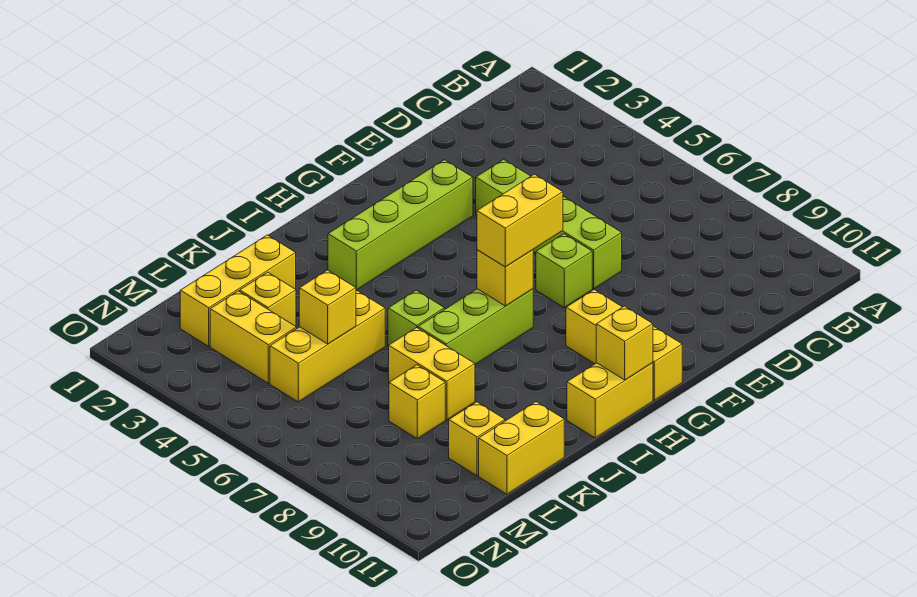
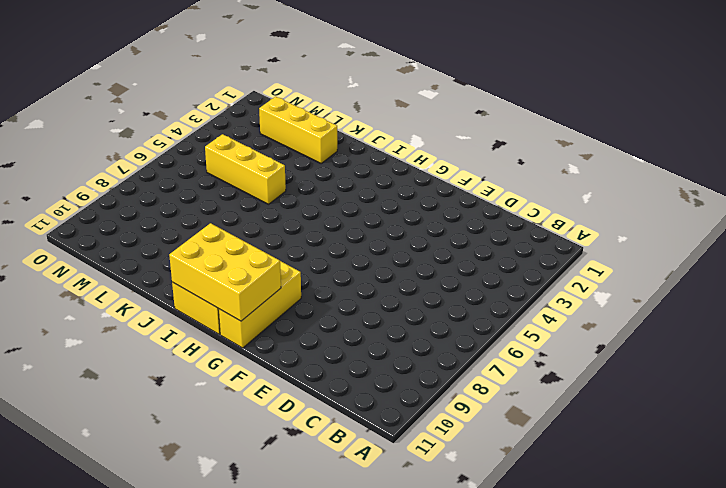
yellow 2x3 brick [169,223,281,321] -> yellow 1x1 brick [596,306,653,380]
none -> lime 1x4 brick [476,159,622,289]
none -> lime 1x4 brick [328,160,473,290]
none -> lime 1x1 brick [536,234,592,307]

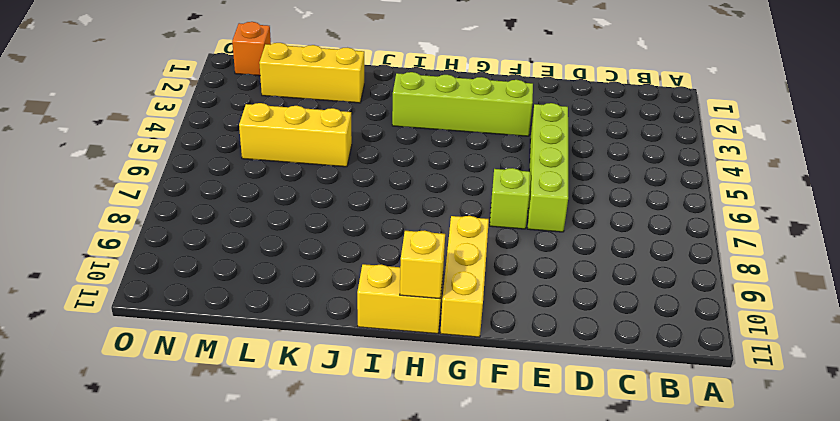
orange 1x1 brick [232,22,271,76] -> none
none -> lime 1x3 brick [418,289,533,364]
none -> lime 1x1 brick [388,290,445,347]
none -> yellow 1x2 brick [389,327,475,420]

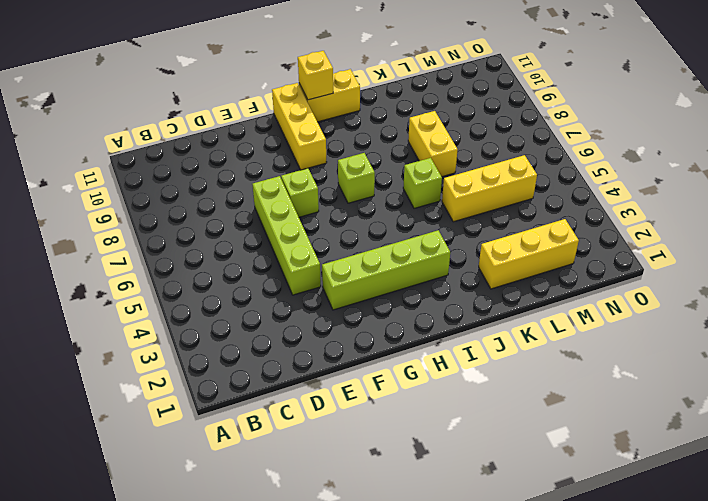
lime 1x1 brick [338,153,375,203] -> lime 1x3 brick [418,289,533,364]
none -> yellow 1x2 brick [479,402,564,494]
none -> yellow 1x1 brick [240,272,296,326]
none -> yellow 1x1 brick [389,365,445,439]

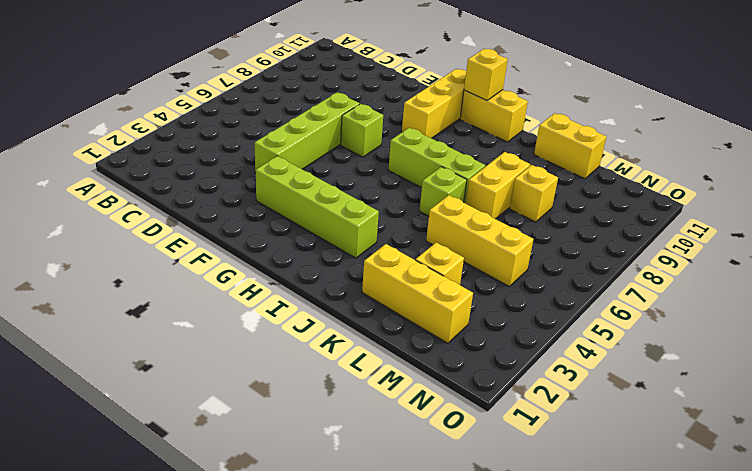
none -> yellow 1x1 brick [449,402,505,476]
none -> yellow 1x2 brick [210,291,297,383]
none -> yellow 1x1 brick [477,250,533,306]

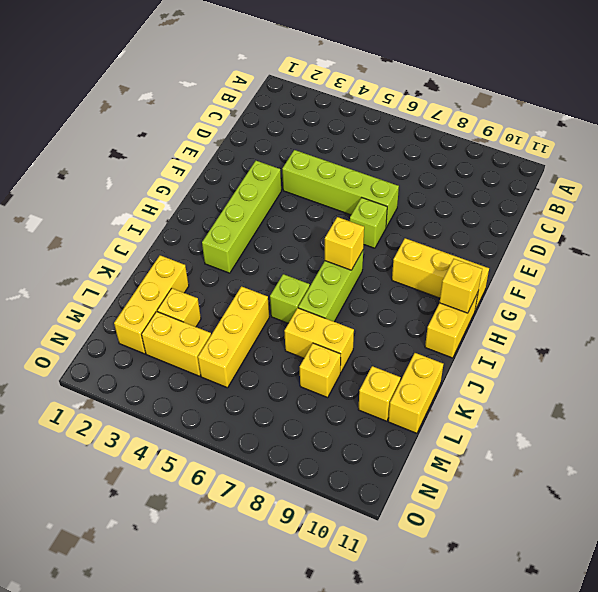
none -> yellow 1x1 brick [299,270,356,344]
none -> yellow 1x2 brick [477,174,563,267]

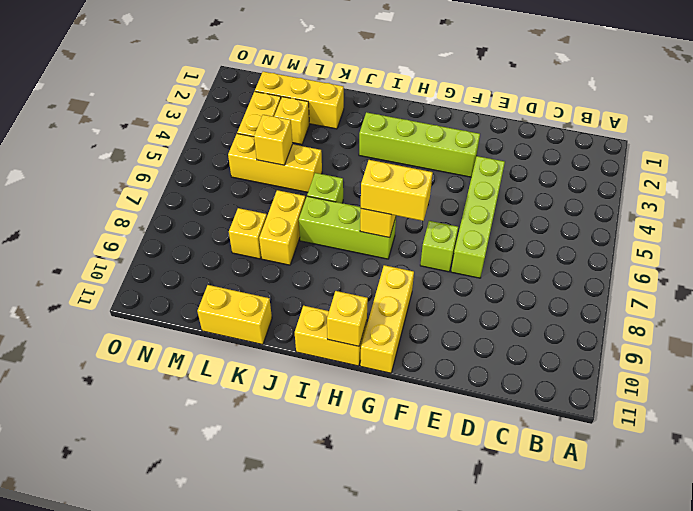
none -> yellow 1x1 brick [449,402,505,476]

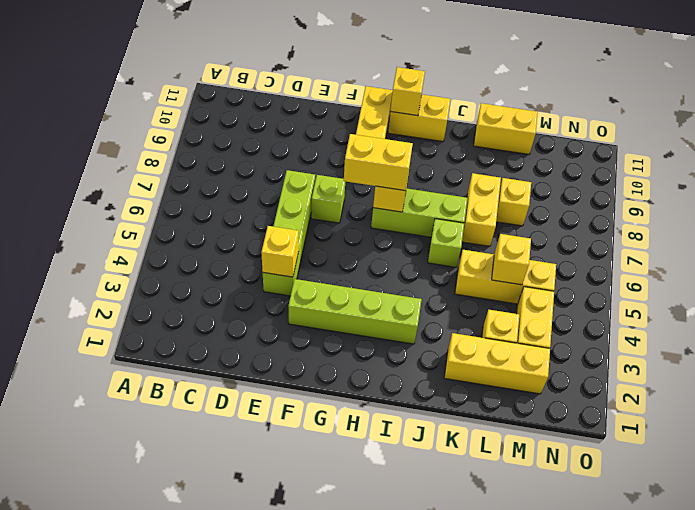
yellow 1x1 brick [261,226,299,277] -> yellow 1x1 brick moved to [449,402,505,476]

